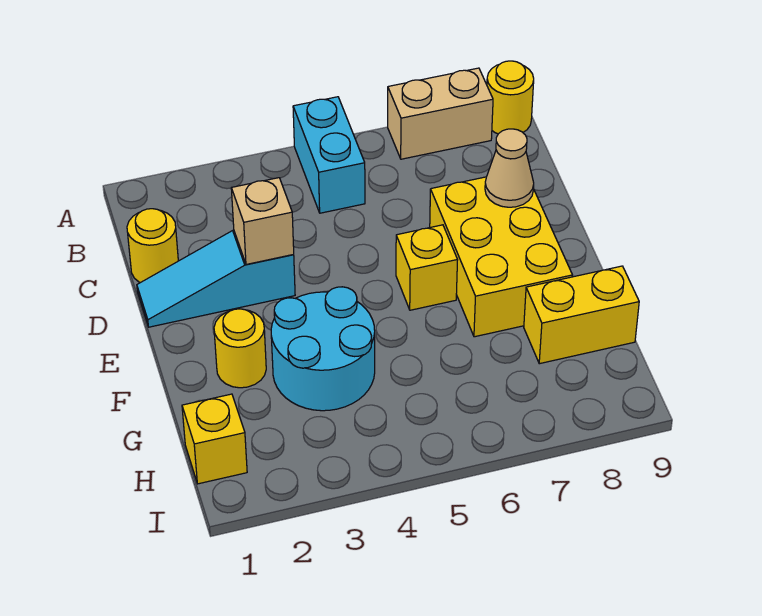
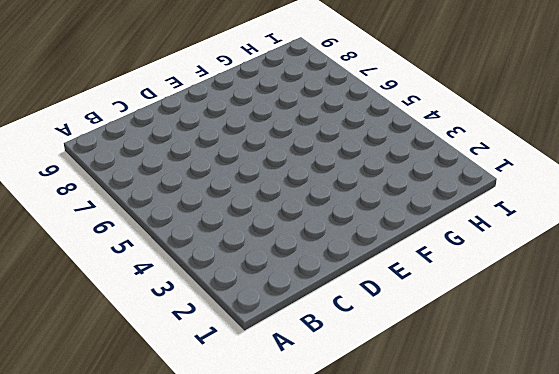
none -> cyan 1x2 brick [293,97,365,213]
none -> tan 1x2 brick [388,68,493,159]
none -> yellow 1x1 round brick [487,61,534,134]

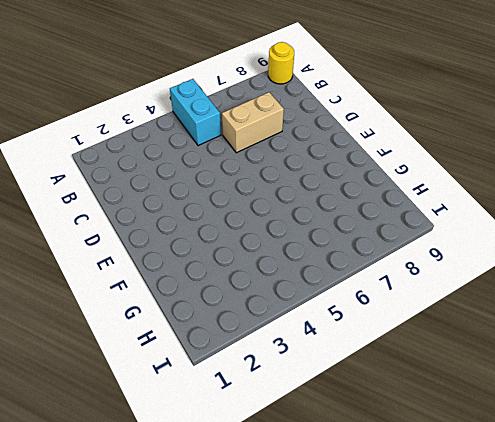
tan 1x2 brick [222,92,284,153] -> tan 1x2 brick moved to [388,68,493,159]
none -> yellow 1x1 round brick [127,209,178,283]
none -> cyan 1x3 slope [137,230,295,327]
none -> yellow 2x3 brick [430,177,573,337]

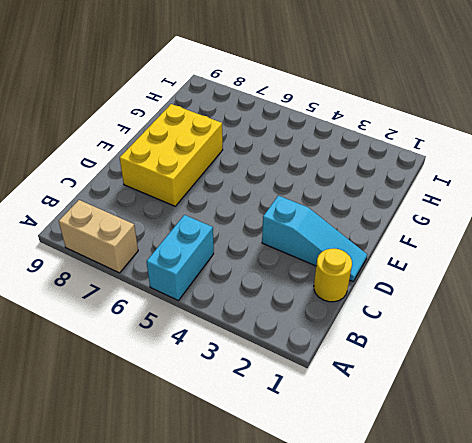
none -> yellow 1x1 round brick [487,61,534,134]
none -> yellow 1x1 brick [396,225,457,310]
none -> yellow 1x1 round brick [214,309,266,388]

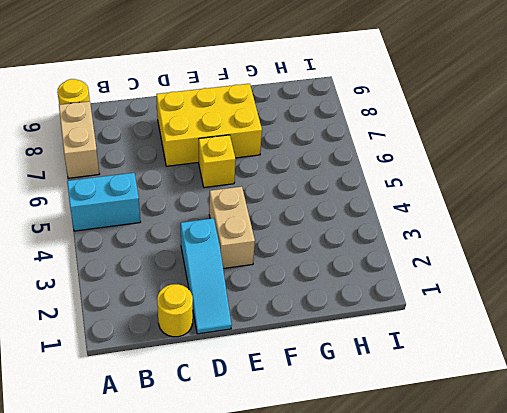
tan 1x2 brick [209,186,255,269] -> none
none -> yellow 1x1 round brick [214,309,266,388]
none -> cyan 2x2 round brick [271,287,375,411]
none -> yellow 1x2 brick [524,266,639,364]

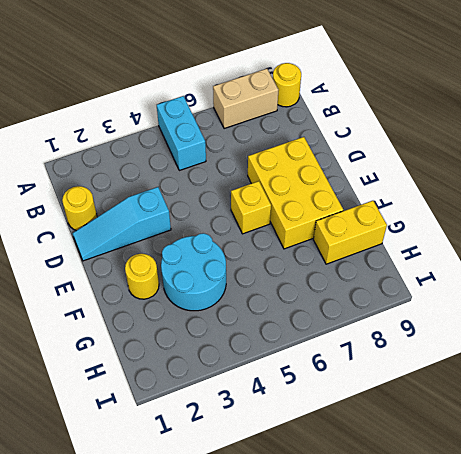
none -> yellow 1x1 brick [182,394,247,484]
none -> tan 1x1 brick [231,178,294,264]
none -> tan 1x1 cone [485,129,534,207]

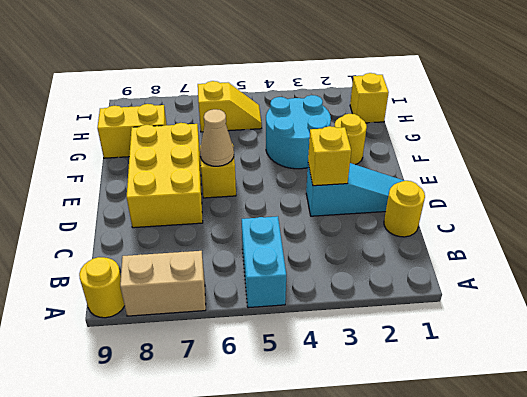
yellow 1x1 brick [308,126,351,186] -> tan 1x1 brick [231,178,294,264]
tan 1x1 cone [200,109,234,166] -> tan 1x1 cone moved to [485,129,534,207]
yellow 1x2 slope [198,81,262,132] -> none

